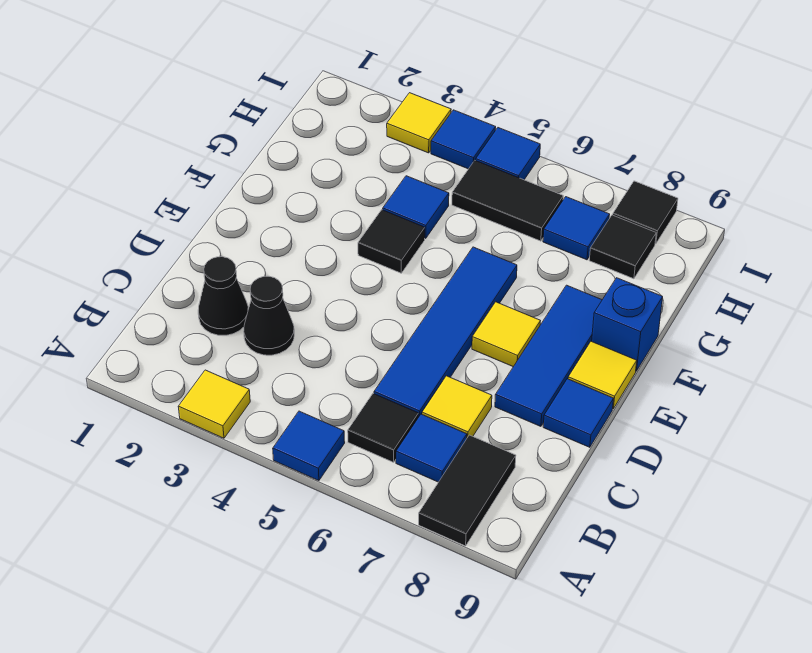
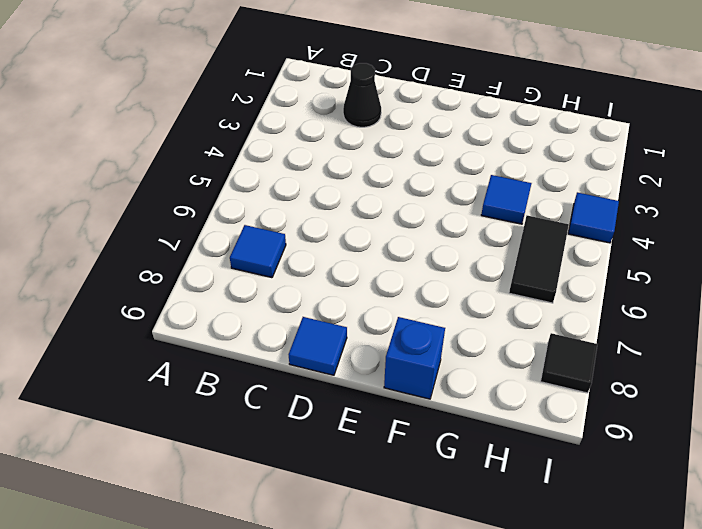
none -> yellow 1x1 tile [178,370,250,438]
none -> blue 1x1 tile [273,411,345,481]
none -> black 1x2 tile [419,435,516,546]

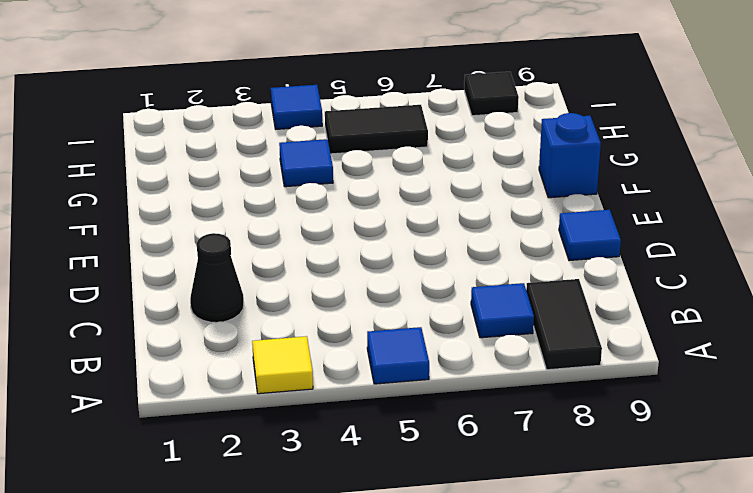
none -> black 1x1 tile [348,394,418,462]
none -> black 1x1 cone [244,276,294,355]
none -> blue 1x4 tile [374,247,517,417]

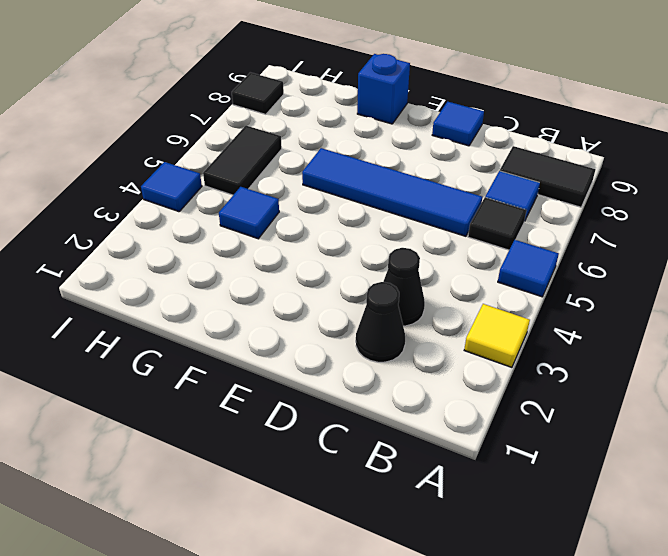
none -> yellow 1x1 tile [422,376,492,438]
none -> blue 1x3 tile [495,285,602,426]
none -> yellow 1x1 tile [472,302,540,367]

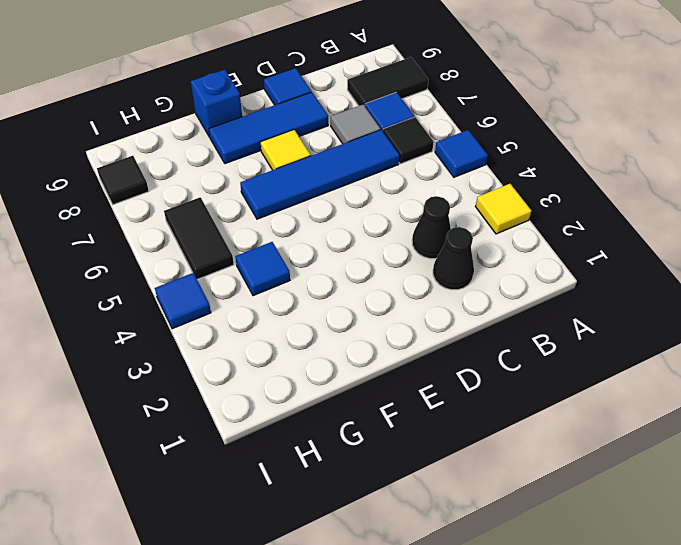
grey 1x1 tile [331,105,380,144] -> yellow 1x1 tile [422,376,492,438]
none -> yellow 1x1 tile [568,341,637,409]
none -> black 1x1 tile [358,210,425,273]
none -> blue 1x1 tile [543,197,610,260]

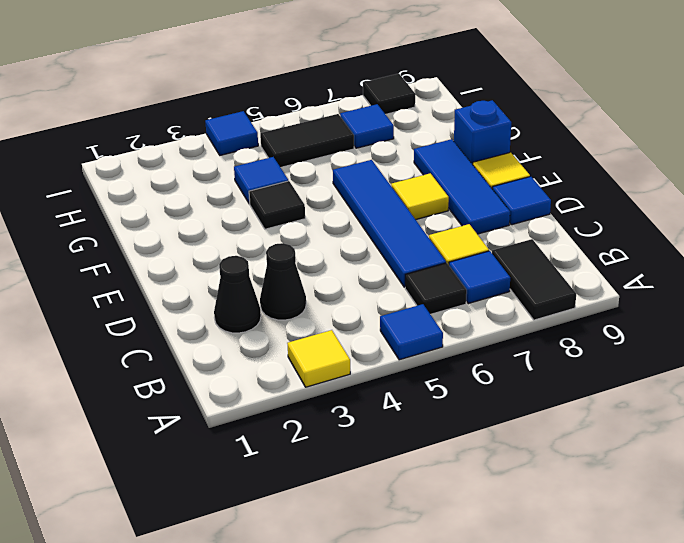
none -> black 1x1 tile [589,215,656,279]
none -> yellow 1x1 tile [387,93,451,153]
none -> blue 1x1 tile [476,128,540,180]

